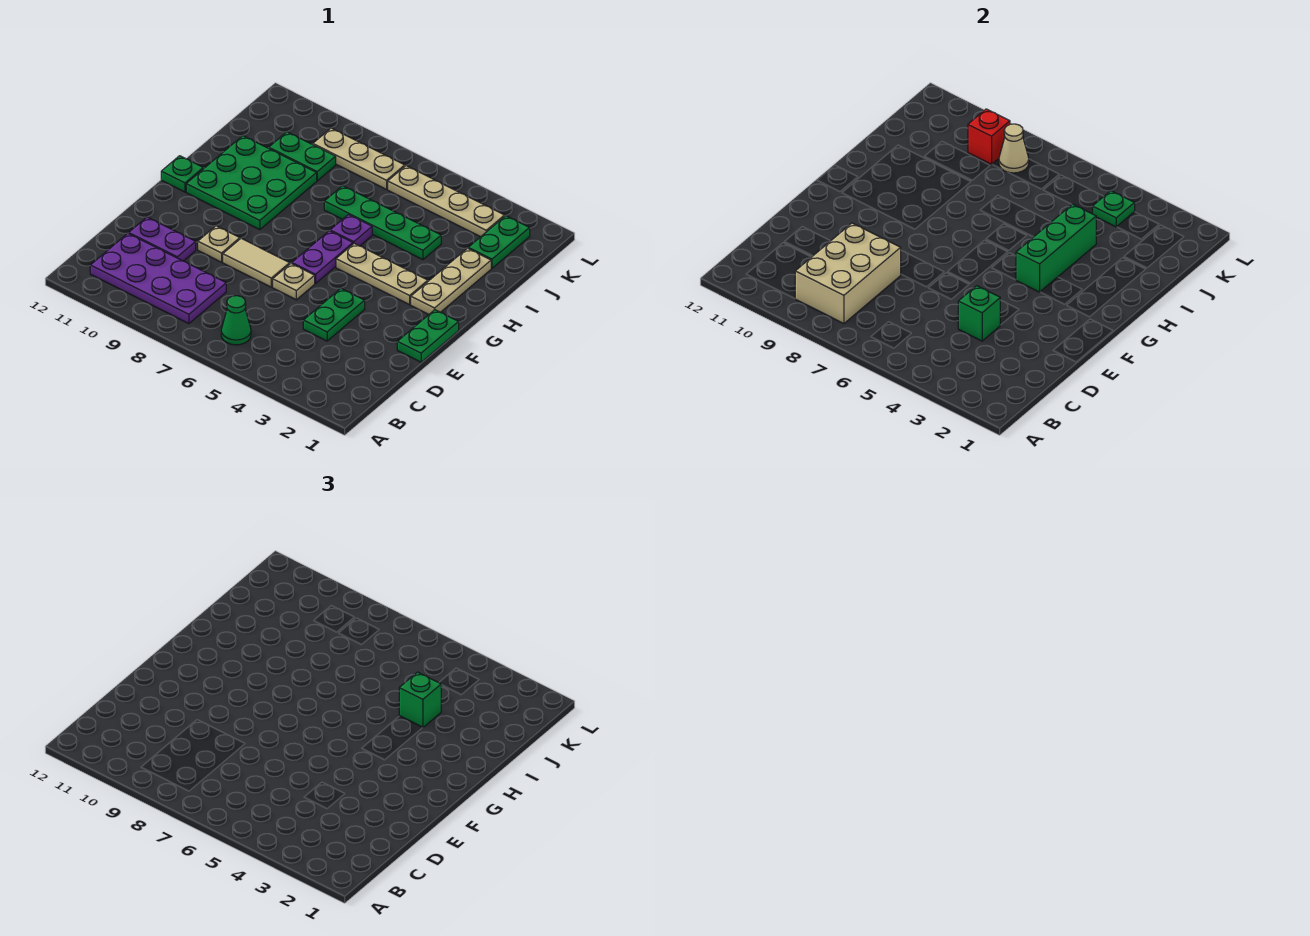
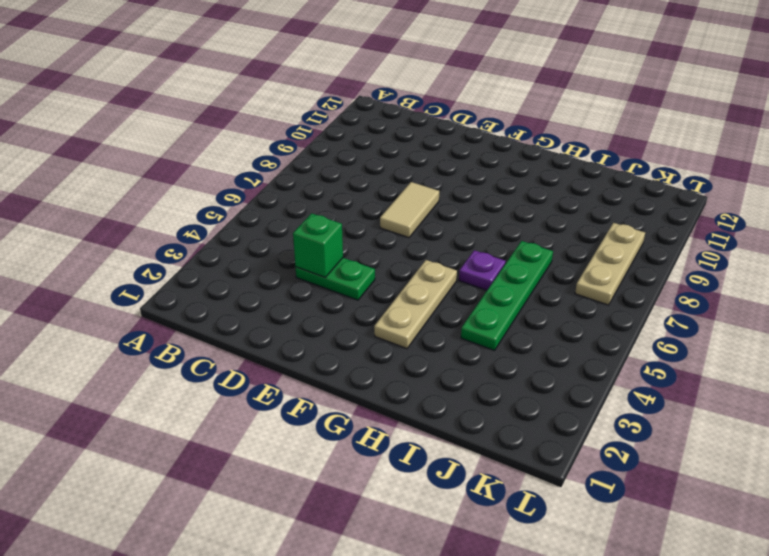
none -> green 1x1 cone [221,296,251,345]
none -> purple 2x4 plate [90,233,226,324]
none -> purple 1x2 plate [129,217,196,261]

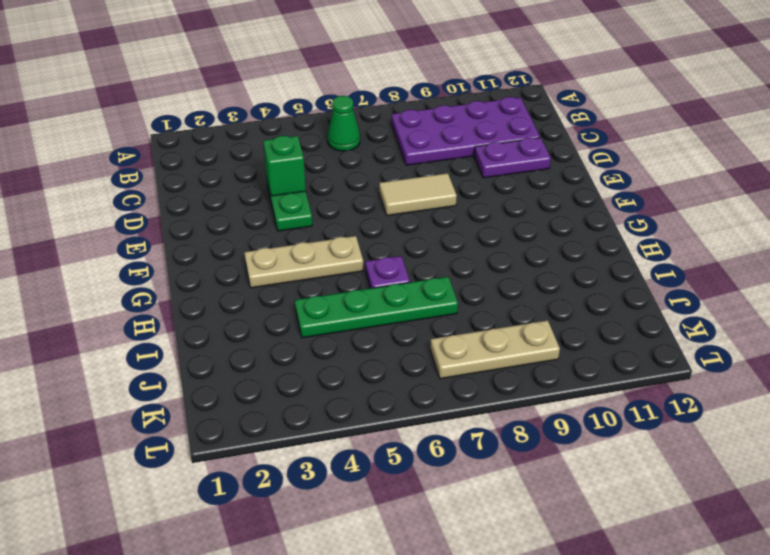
none -> green 1x2 plate [397,310,459,362]
none -> tan 1x1 plate [273,264,315,300]
none -> tan 1x1 plate [198,226,240,262]

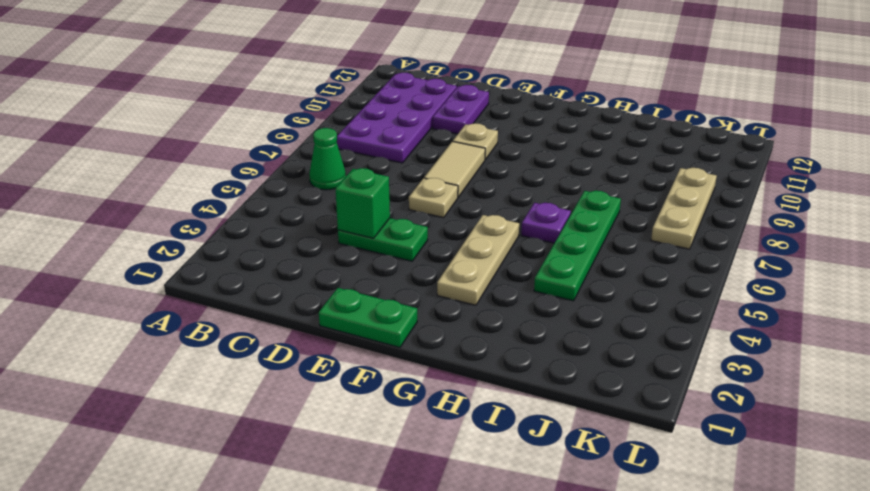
none -> purple 1x2 plate [292,231,353,283]
none -> tan 1x3 plate [411,248,491,314]
none -> green 3x3 plate [186,136,317,230]

